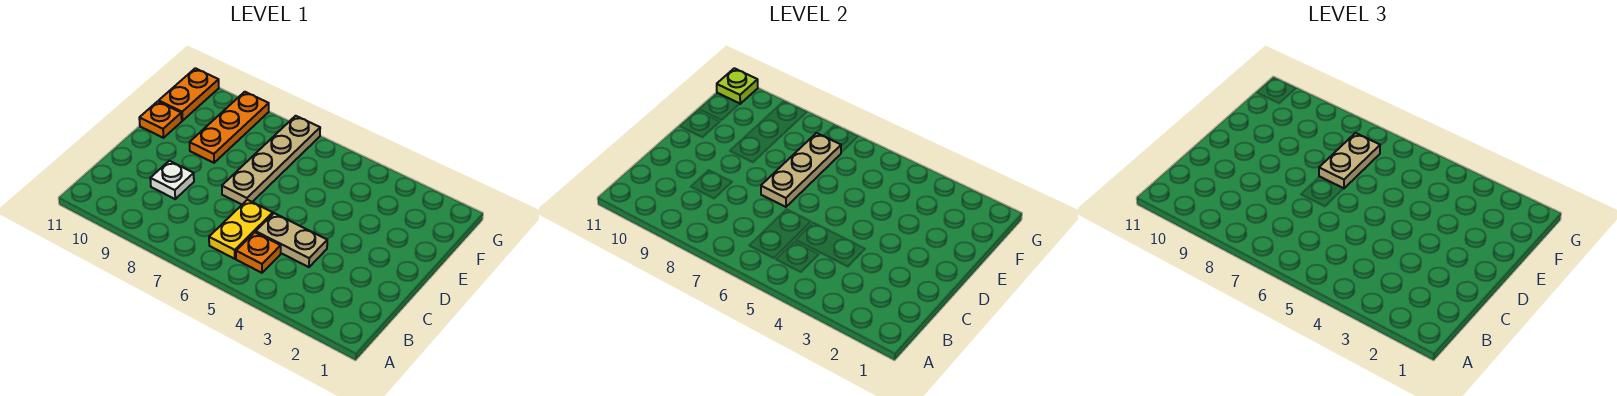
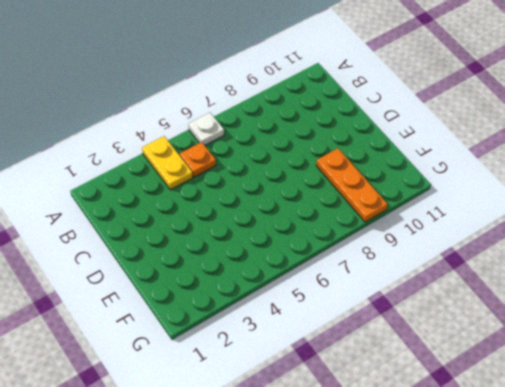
yellow 1x2 plate [142,136,193,190] -> yellow 1x2 plate moved to [209,200,273,259]
white 1x1 plate [189,113,224,145] -> white 1x1 plate moved to [150,161,194,199]
none -> tan 1x2 plate [256,213,327,267]
none -> tan 1x4 plate [222,116,320,204]

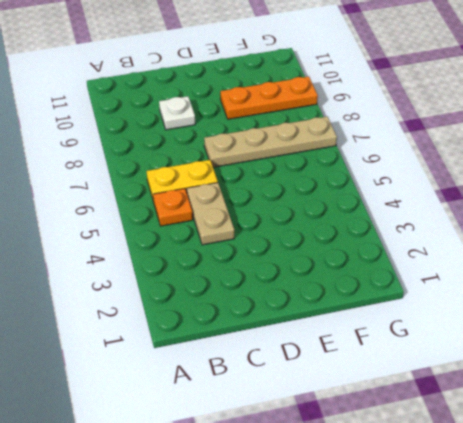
none -> orange 1x1 plate [139,101,182,138]
none -> orange 1x2 plate [159,68,219,121]

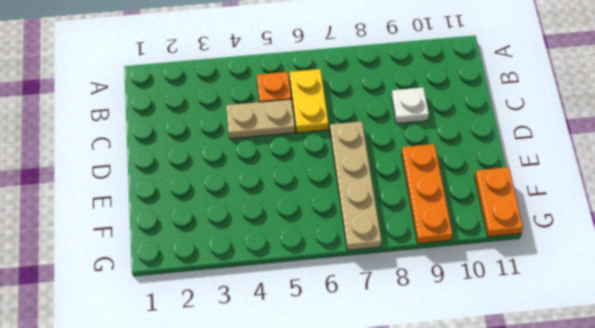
none -> orange 1x1 plate [139,101,182,138]
none -> tan 1x3 plate [761,133,841,207]

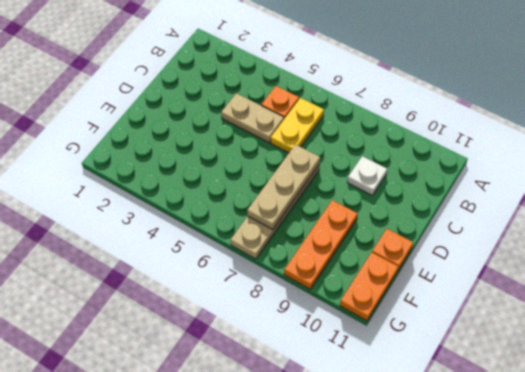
none -> lime 1x1 plate [717,68,758,104]
none -> tan 1x2 plate [1319,133,1380,189]

